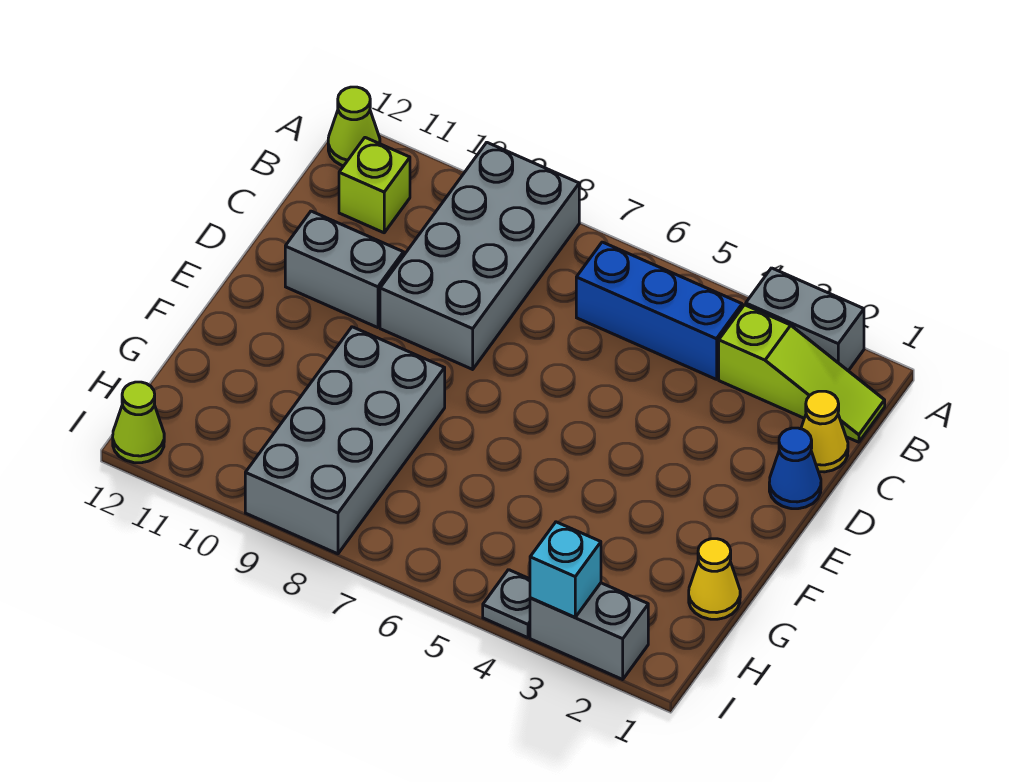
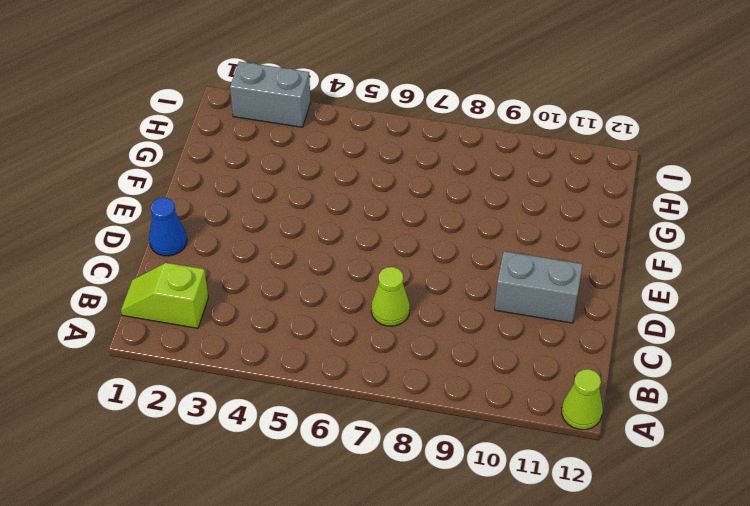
lime 1x2 slope [121,263,208,328] -> lime 1x3 slope [719,305,885,442]
lime 1x1 cone [371,267,410,326] -> lime 1x1 cone moved to [113,382,164,463]
none -> grey 1x2 brick [746,268,864,371]
none -> grey 2x4 brick [380,142,579,369]
none -> blue 1x3 brick [576,242,742,379]

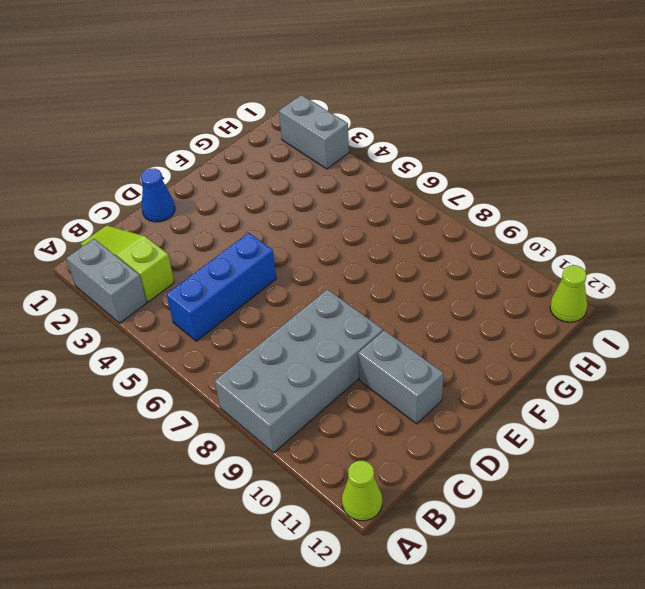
blue 1x3 brick [167,233,276,341] -> blue 1x3 brick turned to [576,242,742,379]
none -> lime 1x1 brick [339,138,410,233]
none -> yellow 1x1 cone [801,391,848,472]
none -> grey 2x4 brick [245,327,445,554]

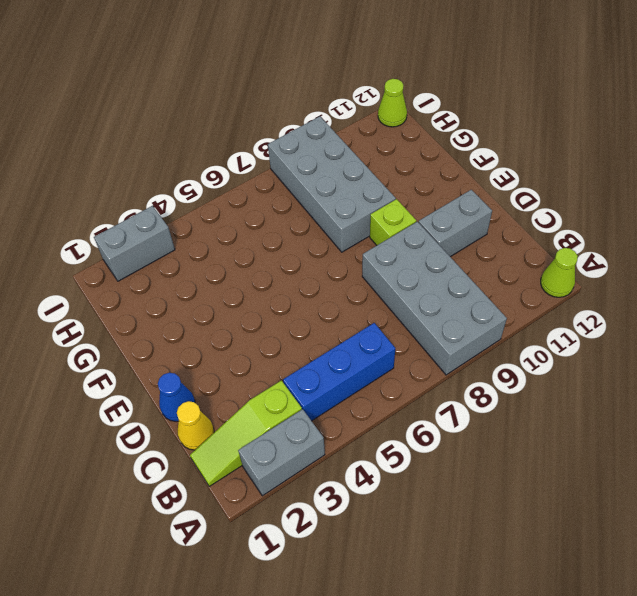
lime 1x1 brick [370,199,416,245] -> lime 1x1 brick moved to [339,138,410,233]
none -> yellow 1x1 cone [689,539,740,619]
none -> grey 1x1 plate [483,570,530,638]
none -> cyan 1x1 brick [530,522,601,617]

